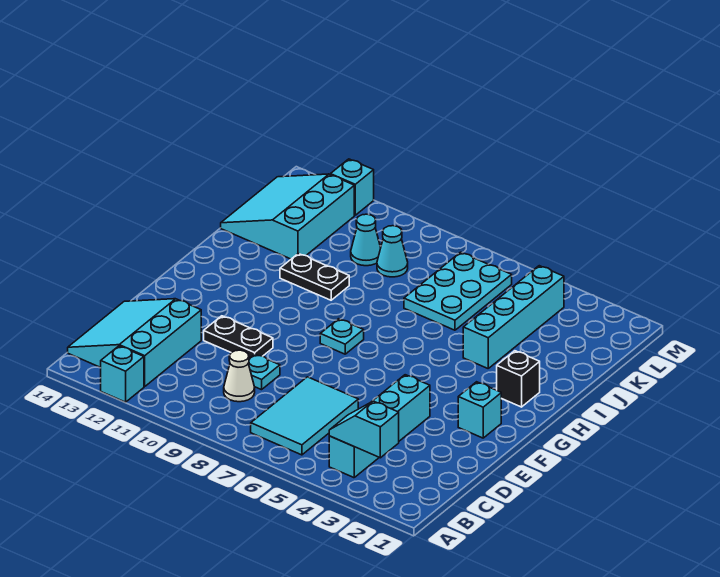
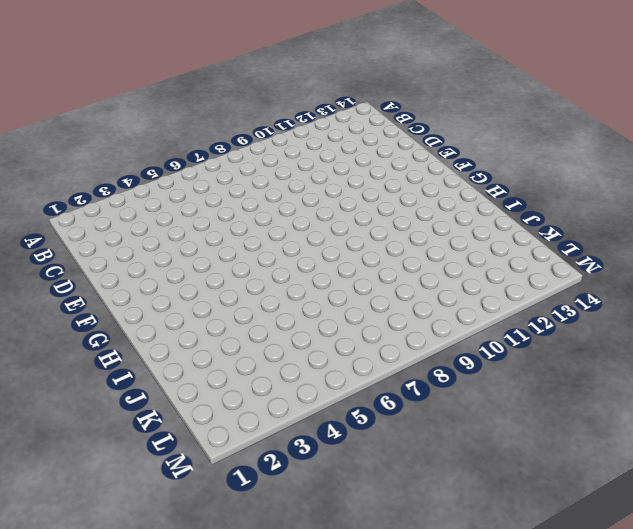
none -> cyan 1x1 brick [101,346,144,402]
none -> cyan 1x4 brick [329,375,430,478]
none -> cyan 2x3 tile [251,377,358,455]

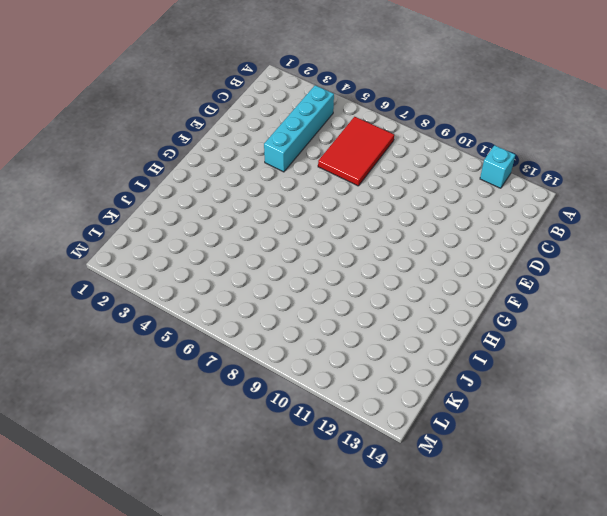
red 2x3 tile [318,117,394,186] -> cyan 2x3 tile [251,377,358,455]
none -> cyan 3x3 slope [68,299,201,386]
none -> white 1x1 cone [224,350,255,402]
none -> cyan 1x1 plate [248,354,280,390]

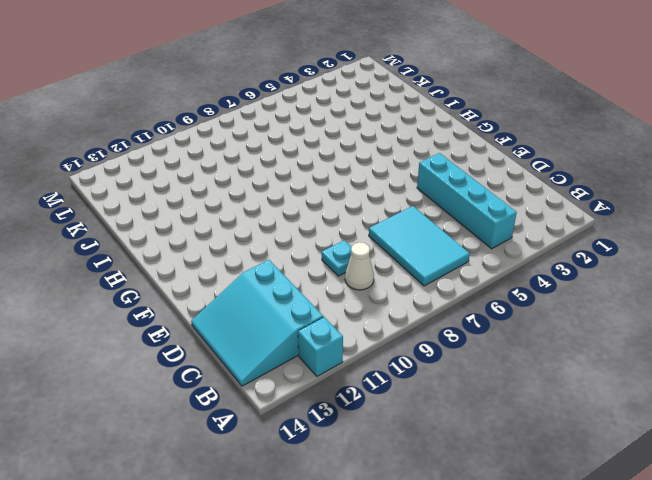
none -> black 1x2 plate [204,316,273,358]
none -> cyan 1x1 brick [458,382,501,438]
none -> cyan 1x1 plate [320,319,364,354]

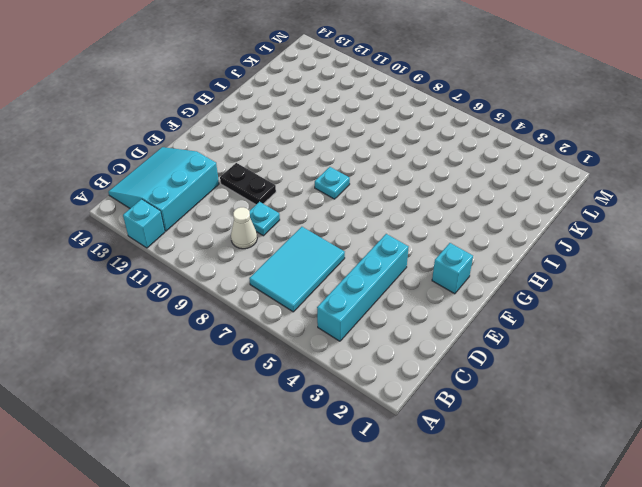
none -> black 1x1 brick [497,351,540,407]
none -> cyan 1x4 brick [463,266,564,368]
none -> black 1x2 plate [280,253,349,300]

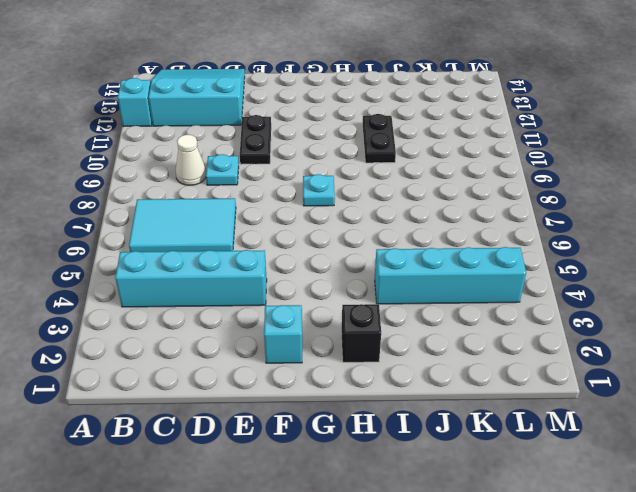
none -> cyan 2x3 plate [404,252,512,330]
none -> cyan 3x3 slope [221,174,354,259]
none -> cyan 1x1 cone [377,226,408,277]

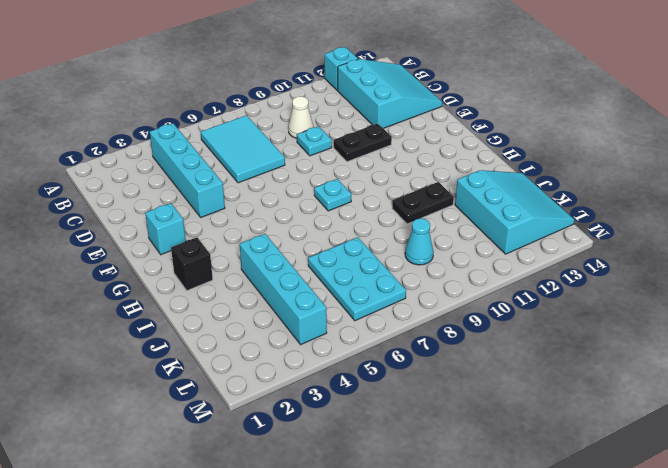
none -> cyan 1x1 cone [351,214,381,266]
none -> cyan 1x1 brick [330,159,374,215]
none -> cyan 1x2 slope [329,401,399,458]

